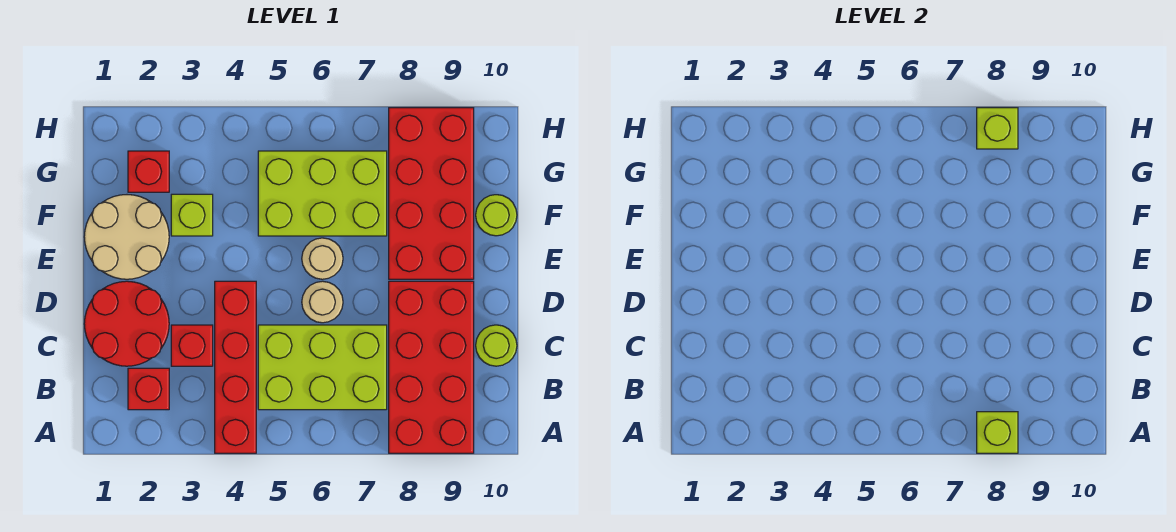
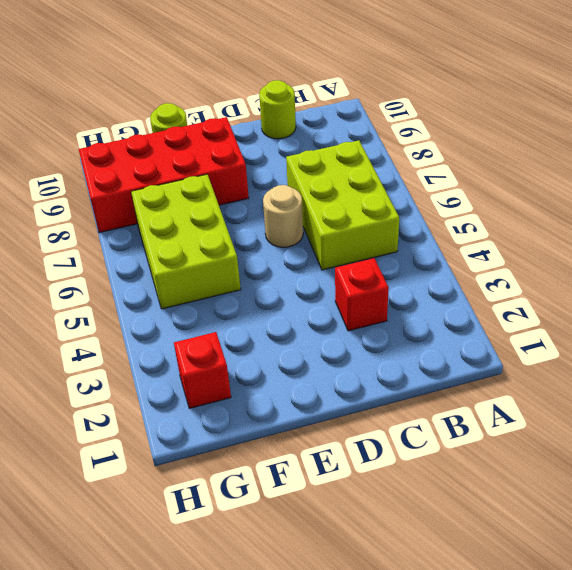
none -> red 1x4 brick [215,281,256,453]
none -> red 2x4 brick [389,281,474,453]
none -> red 1x1 brick [128,368,169,410]

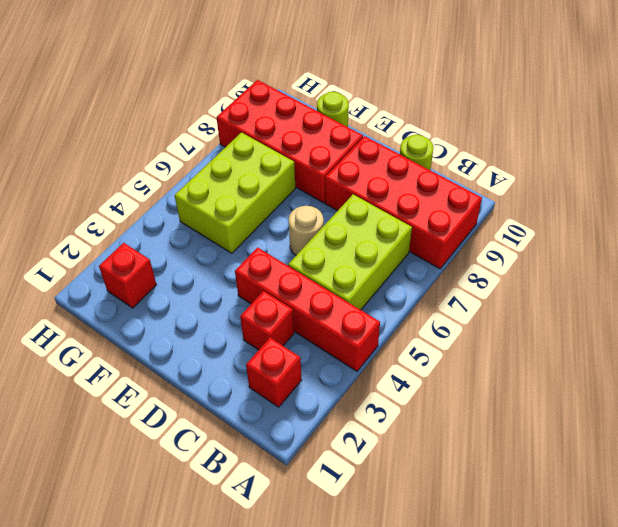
none -> red 2x2 round brick [84,281,169,366]
none -> tan 2x2 round brick [84,195,169,279]
none -> tan 1x1 round brick [302,238,343,279]

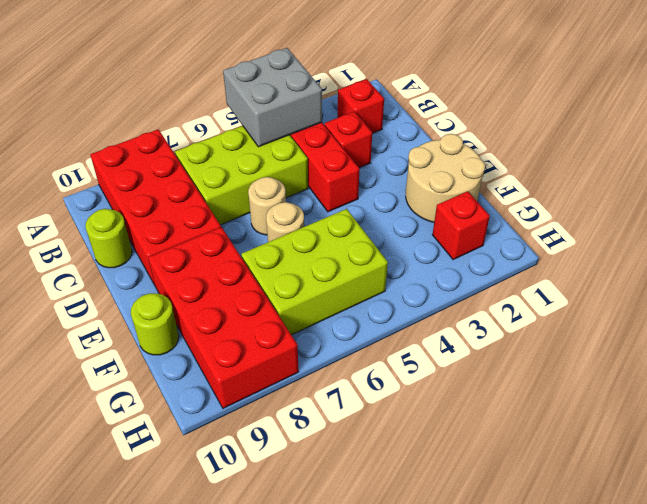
grey 2x2 brick [223,48,322,147] -> none
none -> red 2x2 round brick [84,281,169,366]
none -> lime 1x1 brick [171,194,213,236]
none -> lime 1x1 brick [977,412,1018,453]

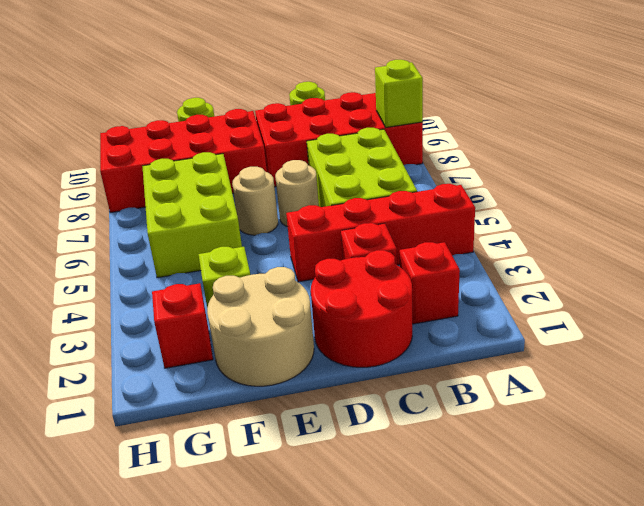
none -> lime 1x1 brick [977,108,1018,149]

